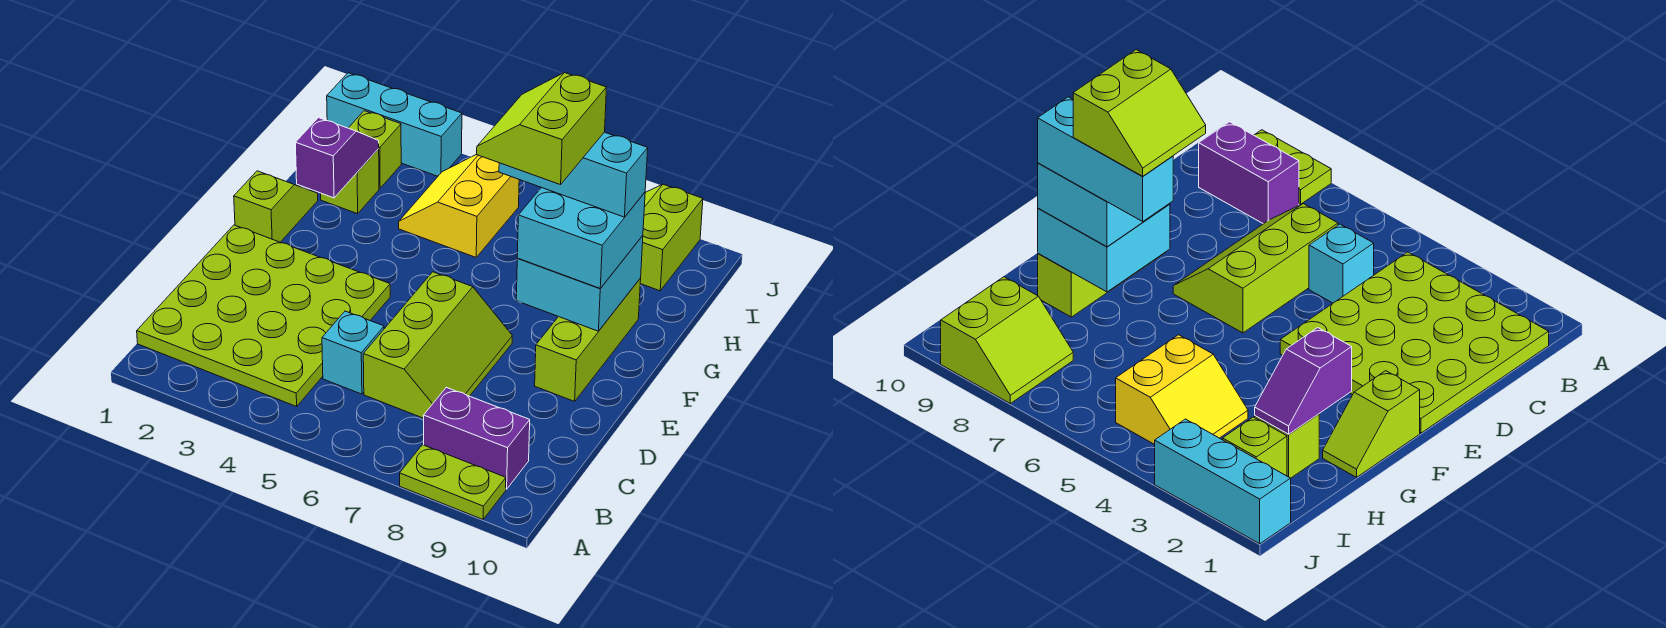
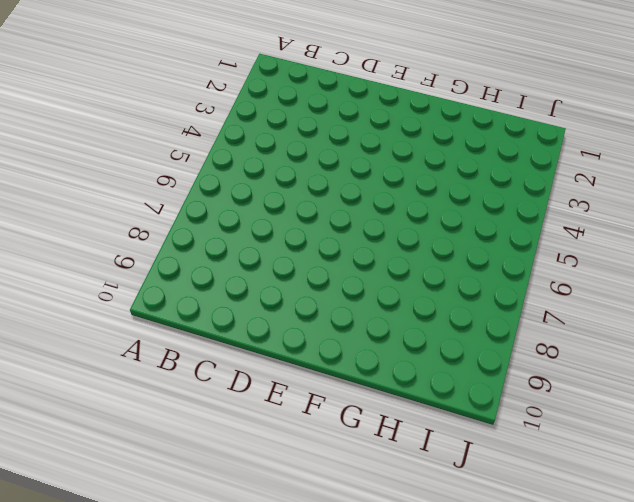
none -> lime 1x2 plate [400,445,506,519]
none -> lime 4x4 plate [137,225,390,407]
none -> purple 1x2 brick [424,387,530,489]

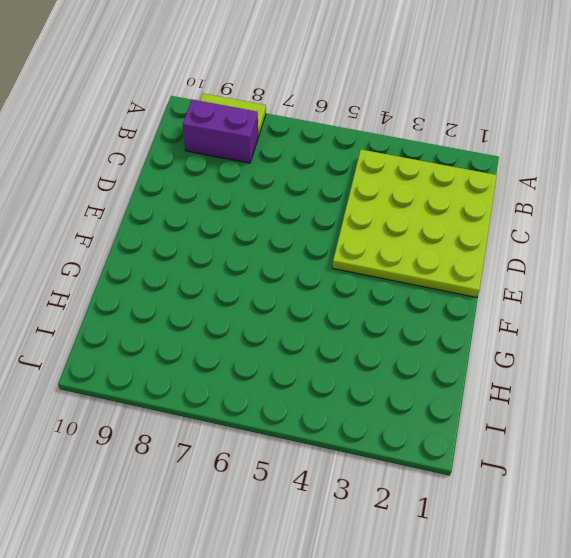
none -> cyan 1x1 brick [322,311,384,394]
none -> lime 2x3 slope [363,272,512,418]
none -> lime 1x3 brick [535,278,641,401]

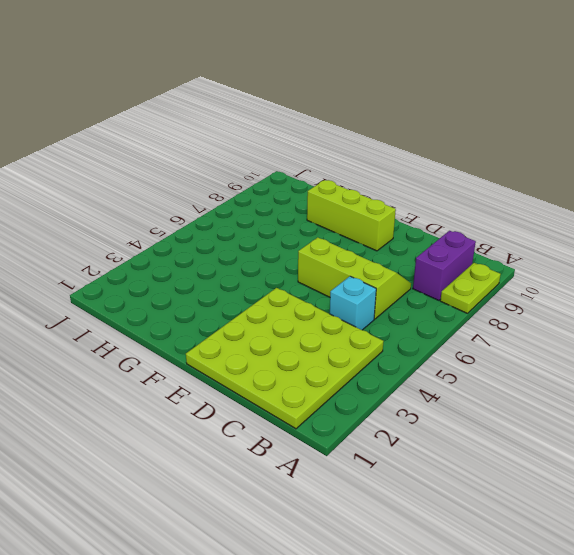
none -> lime 1x2 slope [234,171,318,242]
none -> lime 1x1 brick [321,149,379,214]
none -> yellow 2x2 slope [399,154,519,257]

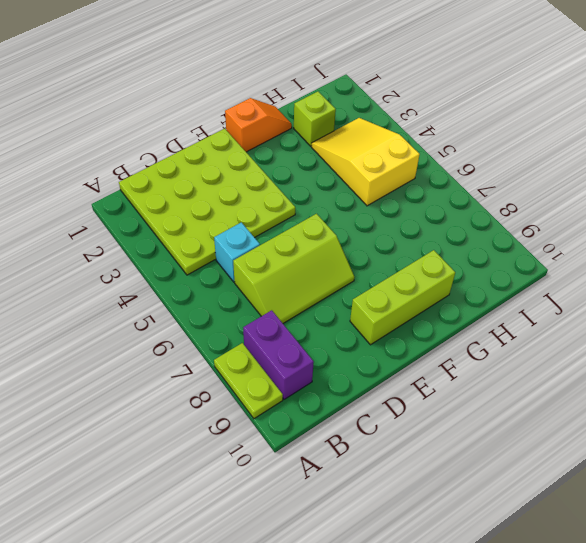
orange 1x2 slope [225,98,292,152] -> lime 1x2 slope [234,171,318,242]
yellow 2x3 slope [311,118,420,206] -> yellow 2x2 slope [399,154,519,257]
none -> lime 1x1 brick [349,111,401,188]
none -> lime 2x2 slope [640,184,703,291]
none -> cyan 1x3 brick [327,73,462,176]

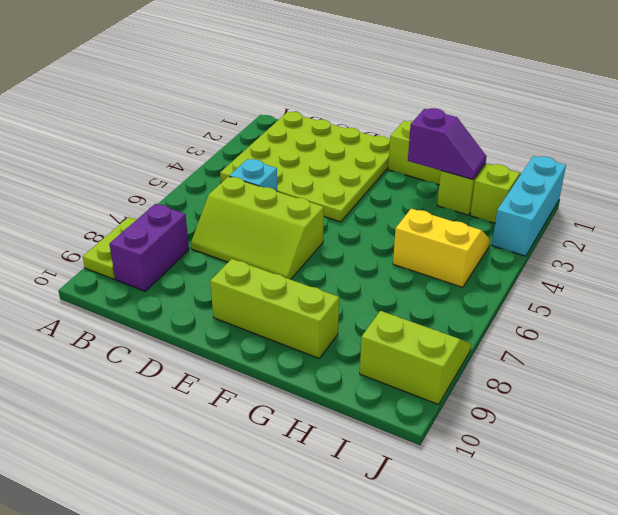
none -> cyan 2x2 brick [516,236,643,331]
none -> cyan 2x2 brick [517,187,645,288]
none -> cyan 1x3 brick [499,132,648,217]

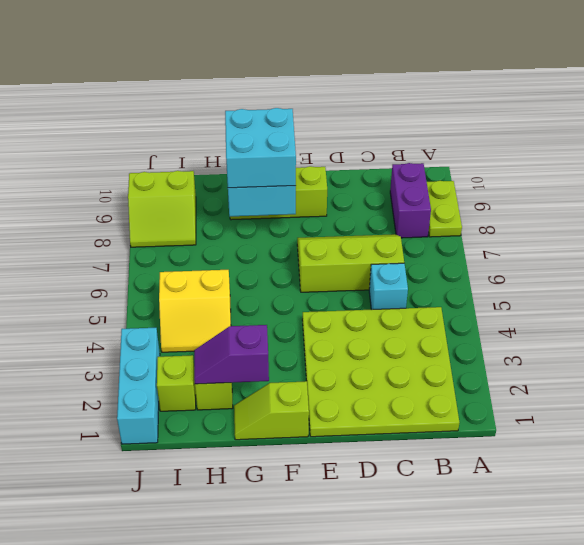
none -> cyan 1x3 brick [499,132,648,217]
none -> lime 2x2 slope [477,73,607,185]

